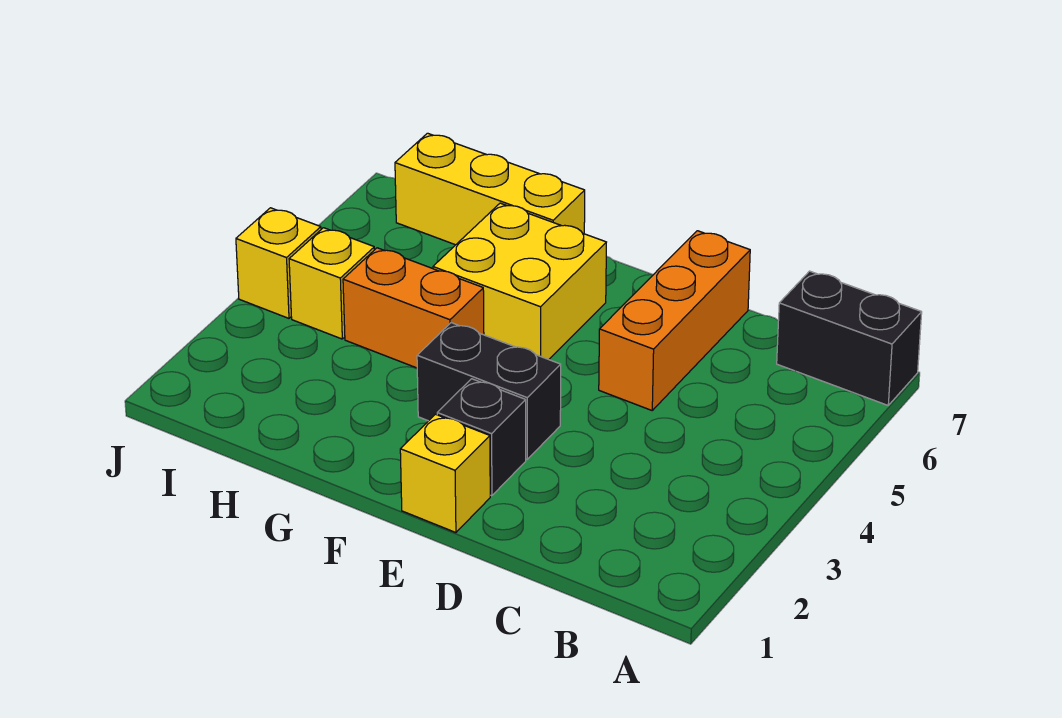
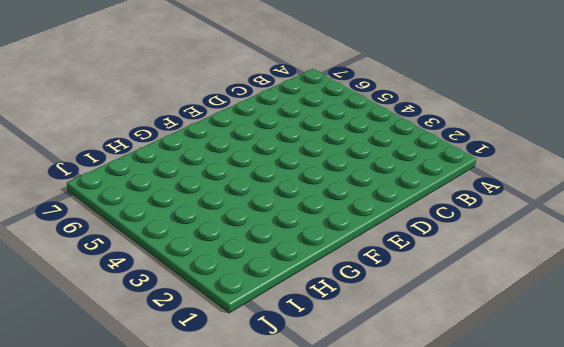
none -> black 1x2 brick [777,271,922,405]
none -> orange 1x3 brick [599,231,750,410]

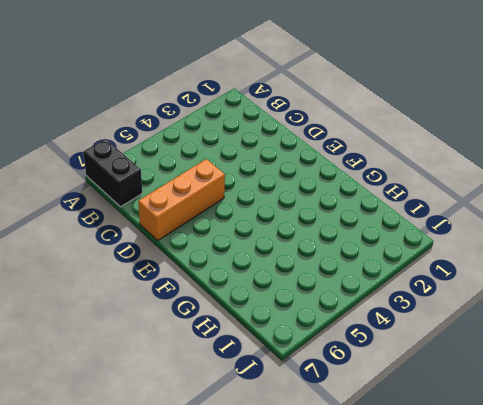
none -> yellow 1x1 brick [400,414,490,533]
none -> black 1x1 brick [437,379,526,496]

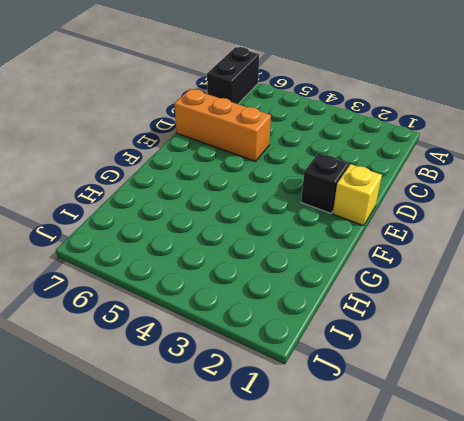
none -> black 1x2 brick [417,323,561,459]
none -> yellow 2x2 brick [433,203,606,360]

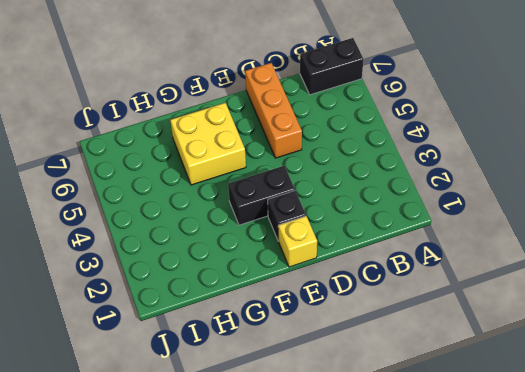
none -> orange 1x2 brick [343,248,484,368]
none -> yellow 1x3 brick [395,133,585,245]

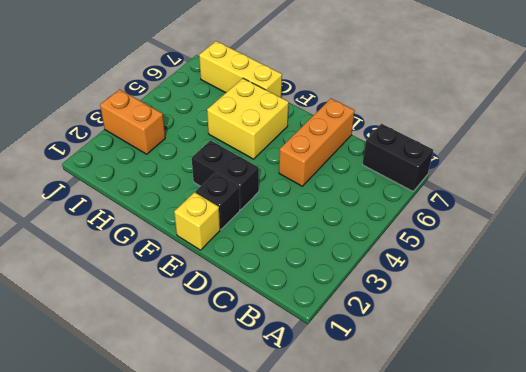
orange 1x2 brick [100,89,165,154] -> orange 1x2 brick moved to [343,248,484,368]
none -> yellow 1x1 brick [289,228,374,339]
none -> yellow 1x1 brick [236,208,321,318]

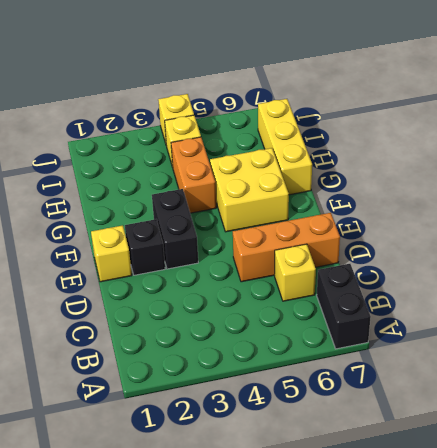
yellow 1x1 brick [275,244,316,301] -> none

